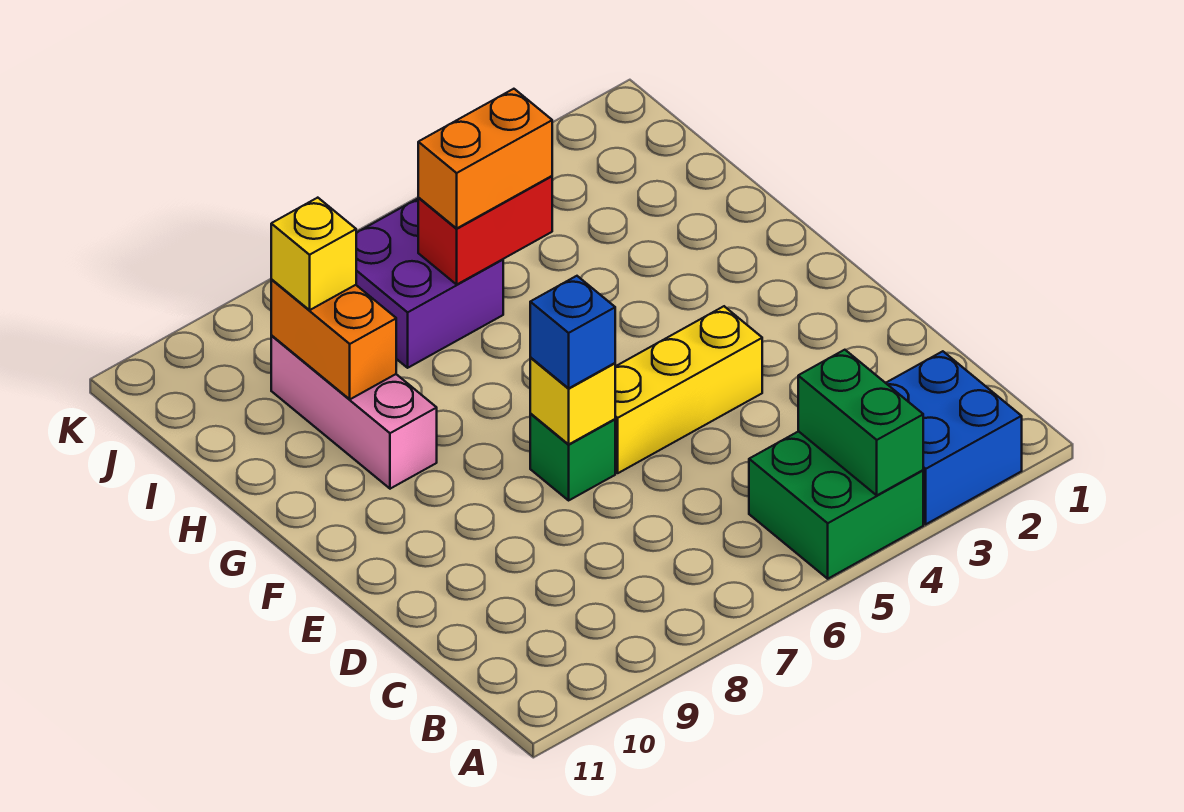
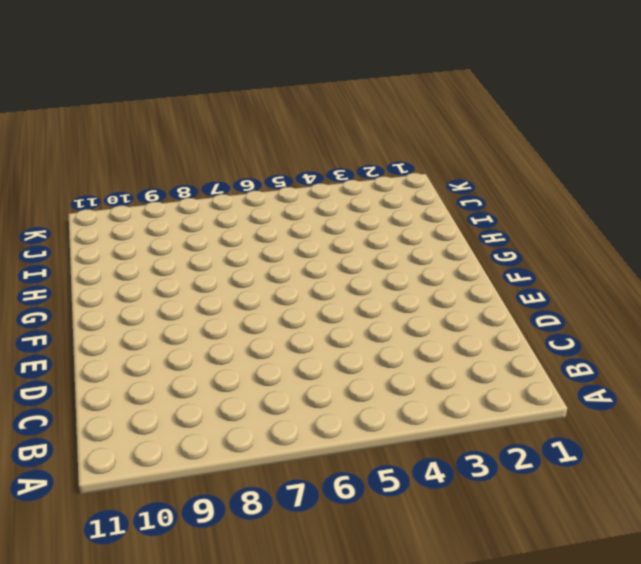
none -> blue 2x2 brick [886,351,1022,524]
none -> green 2x2 brick [749,431,923,579]
none -> yellow 1x3 brick [615,306,762,473]

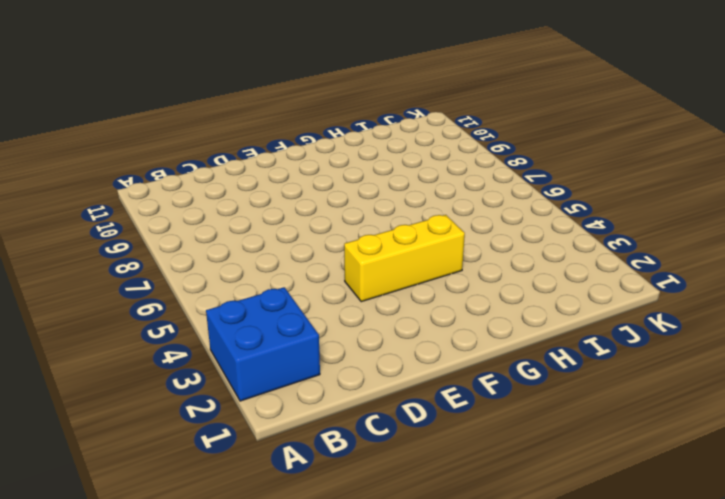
yellow 1x3 brick [344,215,465,302] -> yellow 1x3 brick turned to [615,306,762,473]
none -> green 2x2 brick [749,431,923,579]
none -> green 1x1 brick [530,414,615,500]
none -> pink 1x3 brick [271,336,437,489]

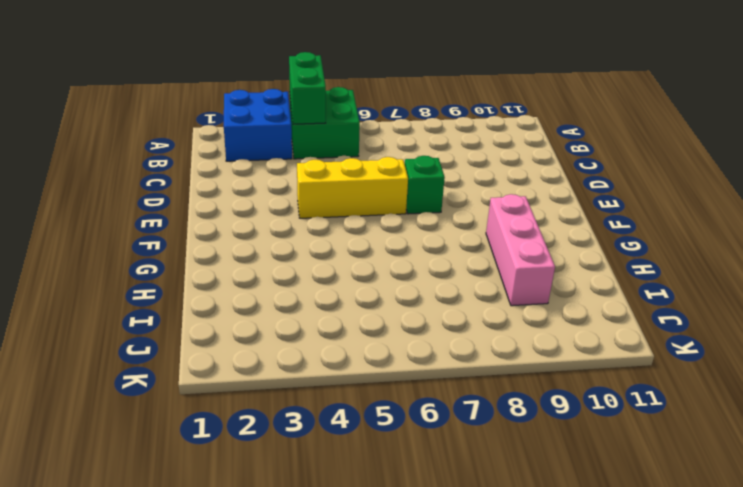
none -> purple 2x2 brick [356,199,503,368]
none -> yellow 1x1 brick [530,358,615,444]
none -> orange 1x2 brick [271,280,396,399]

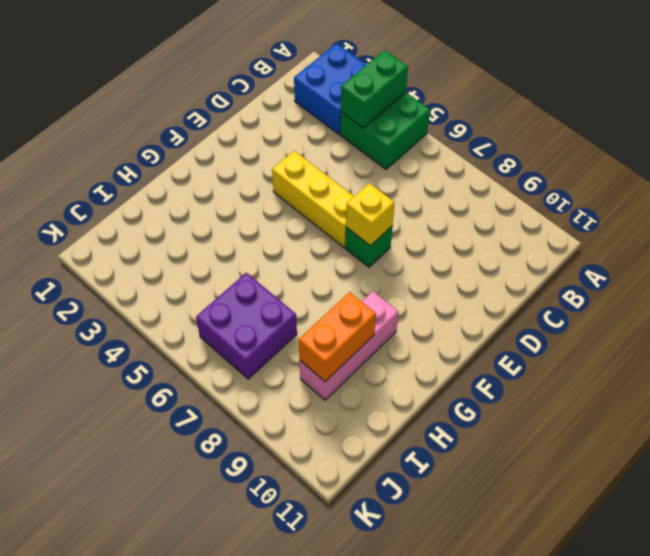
none -> red 1x2 brick [418,176,552,284]
none -> blue 1x1 brick [530,276,615,389]
none -> orange 1x2 brick [418,89,552,228]

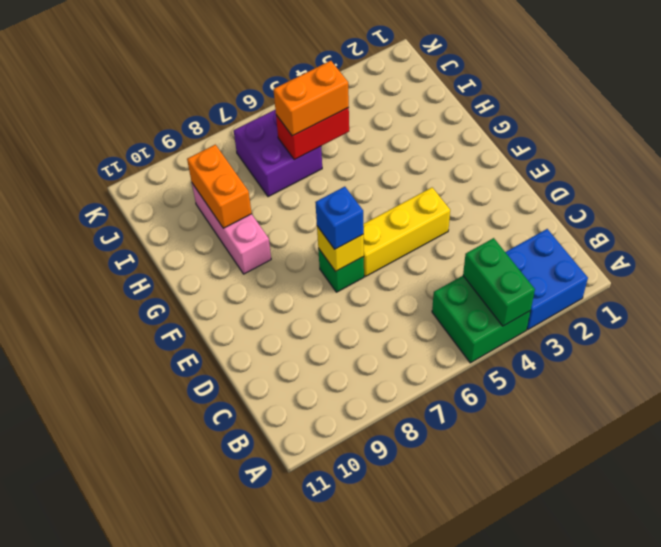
none -> yellow 1x1 brick [271,198,356,310]

